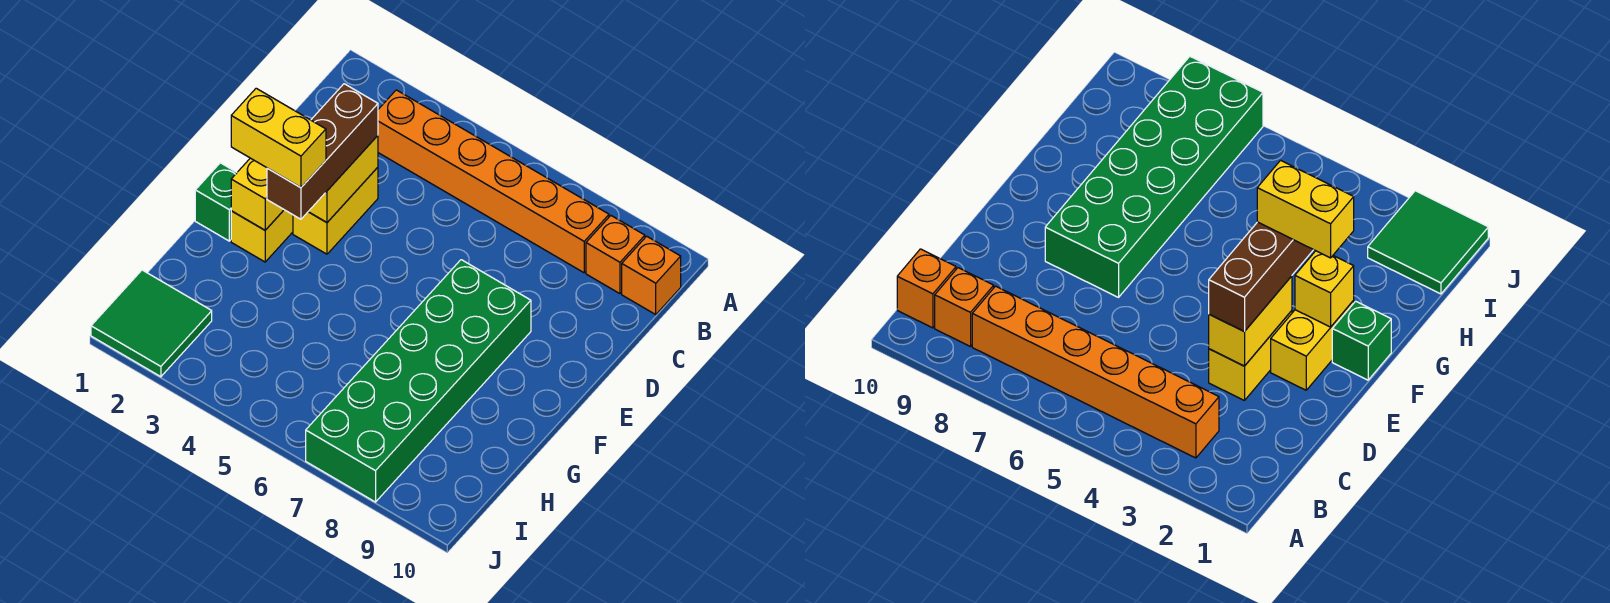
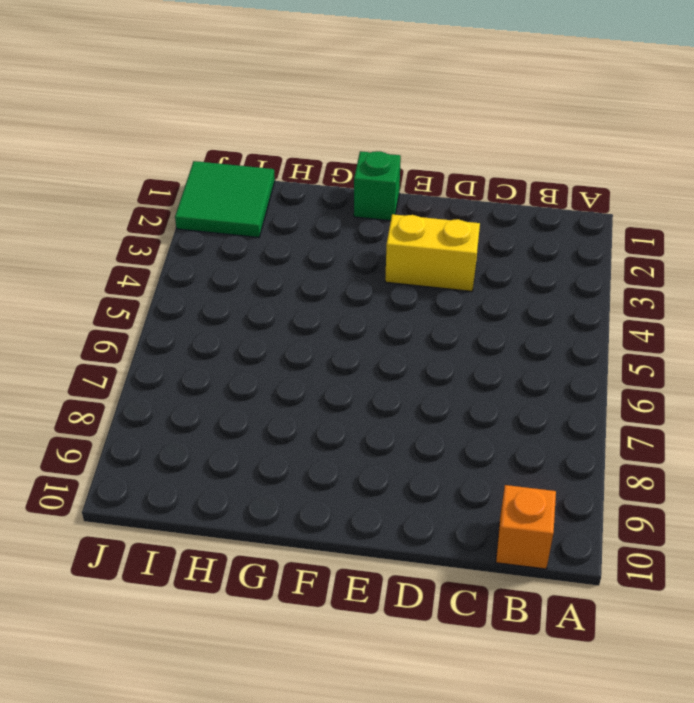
none -> orange 1x6 brick [378,90,609,273]
none -> orange 1x1 brick [586,216,645,294]
none -> yellow 1x2 brick [231,210,293,262]

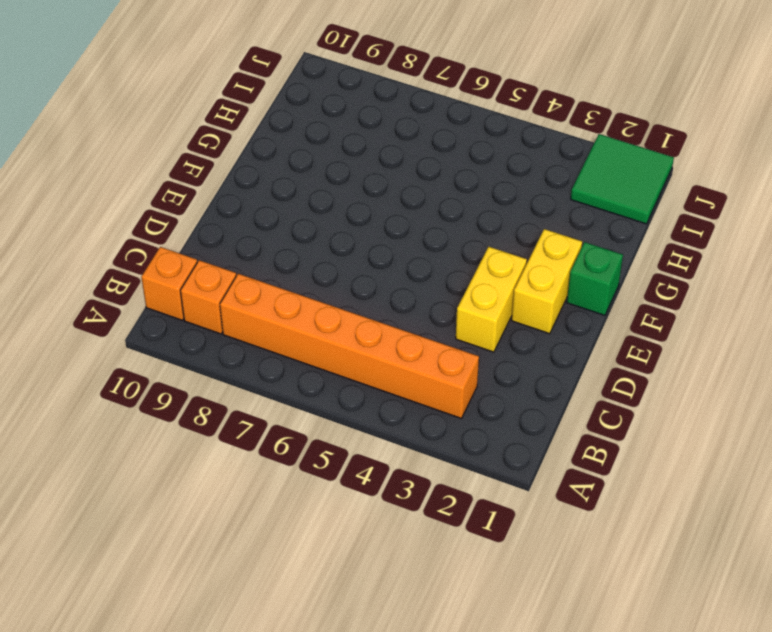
none -> green 2x6 brick [306,260,531,502]
none -> yellow 1x2 brick [308,136,378,222]
none -> yellow 1x1 brick [231,158,284,230]

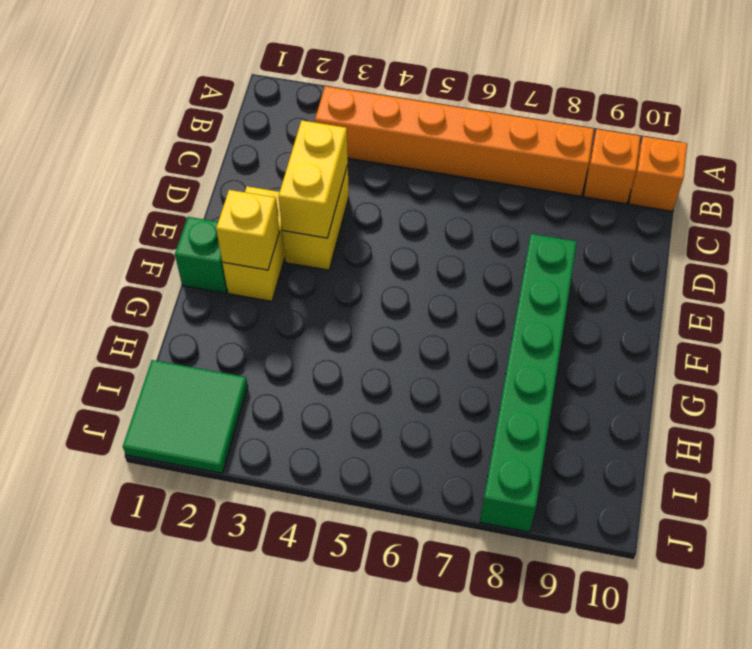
green 1x6 brick [480,234,577,532] -> green 2x6 brick [306,260,531,502]
none -> brown 1x3 brick [267,84,378,219]
none -> yellow 1x2 brick [231,88,326,188]

